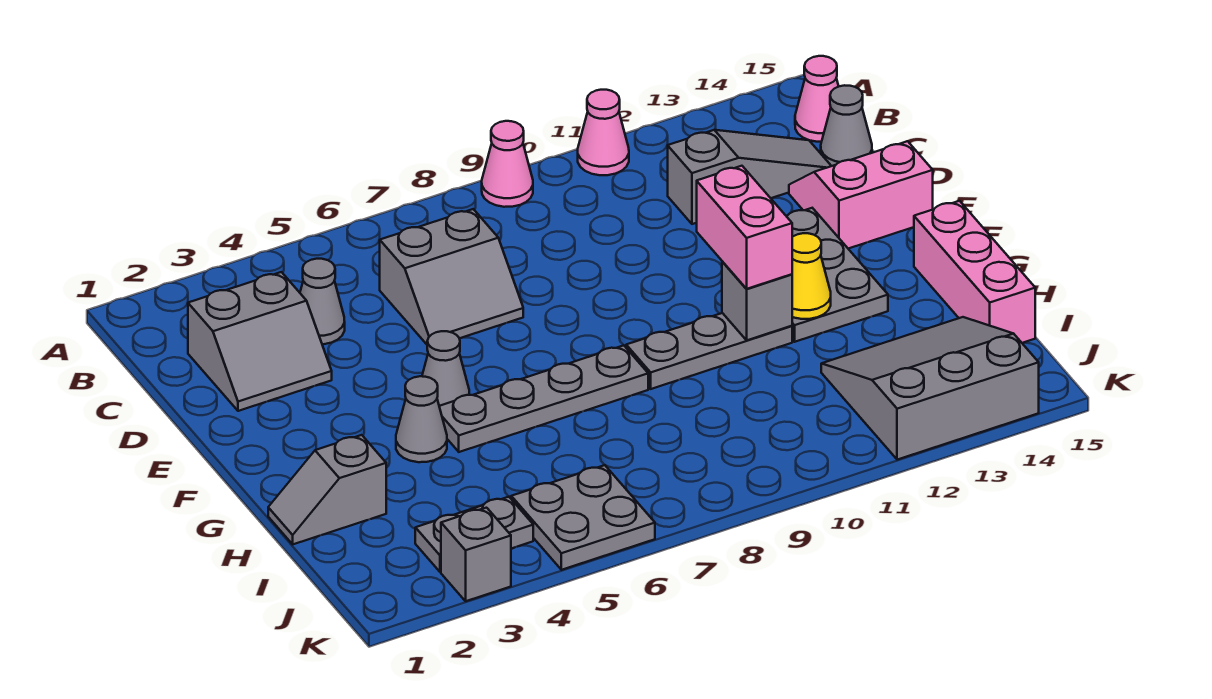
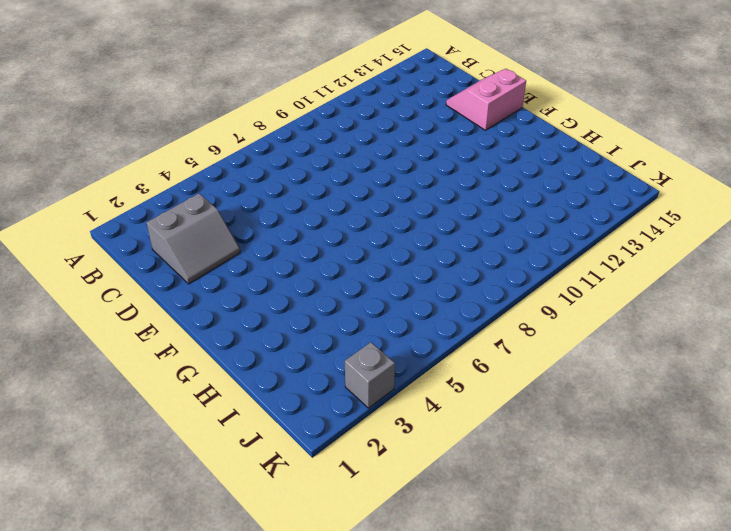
none -> pink 1x1 cone [482,121,533,207]
none -> pink 1x1 cone [578,90,629,175]
none -> pink 1x1 cone [795,56,839,142]

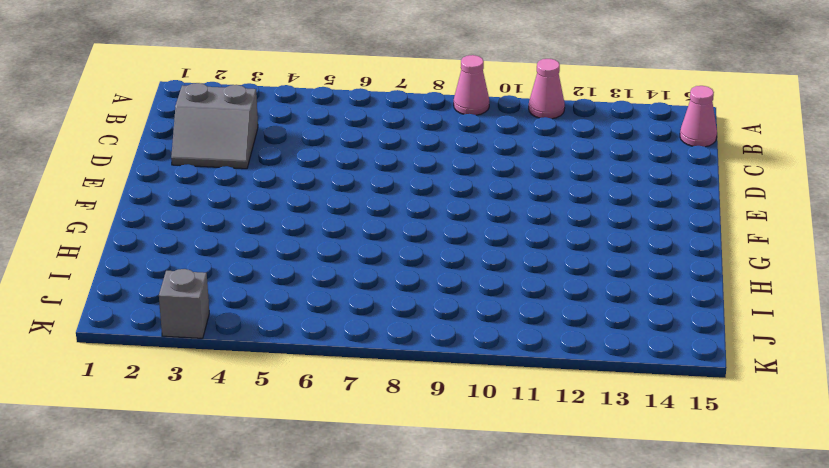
none -> grey 1x1 cone [300,259,345,344]
none -> grey 2x2 slope [380,209,523,344]
none -> grey 1x3 slope [668,130,831,224]

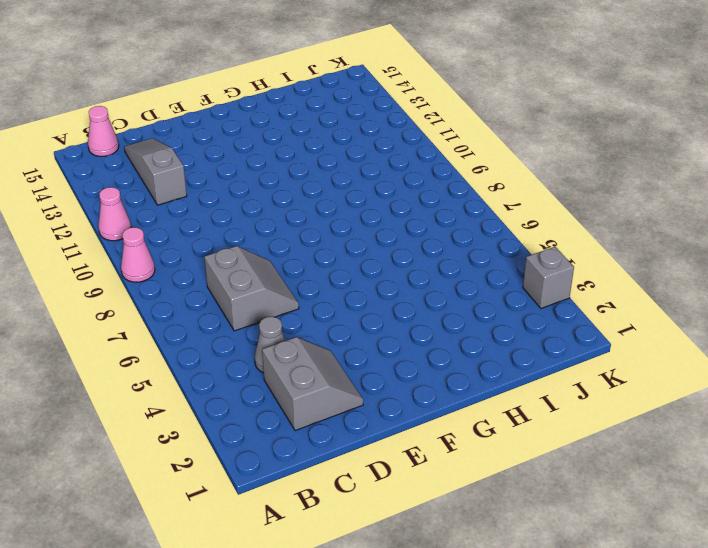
none -> grey 1x1 cone [821,85,872,166]
none -> pink 2x2 slope [789,141,933,249]
none -> grey 2x3 plate [787,208,888,342]

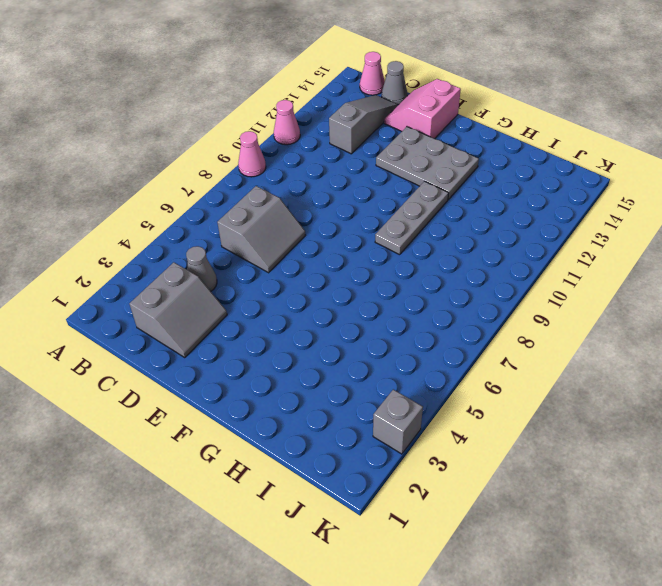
none -> grey 1x1 cone [422,331,469,406]
none -> grey 1x1 cone [396,376,447,462]
none -> grey 1x4 plate [439,345,648,452]

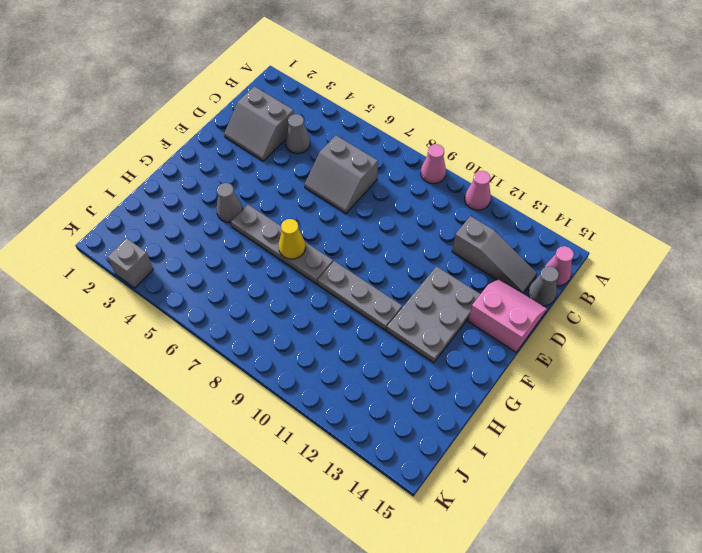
yellow 1x1 cone [278,219,305,259] -> yellow 1x1 cone moved to [792,233,831,319]
none -> grey 1x1 cone [422,331,469,406]
none -> pink 1x3 brick [914,201,1035,343]
none -> grey 1x2 slope [268,435,386,544]

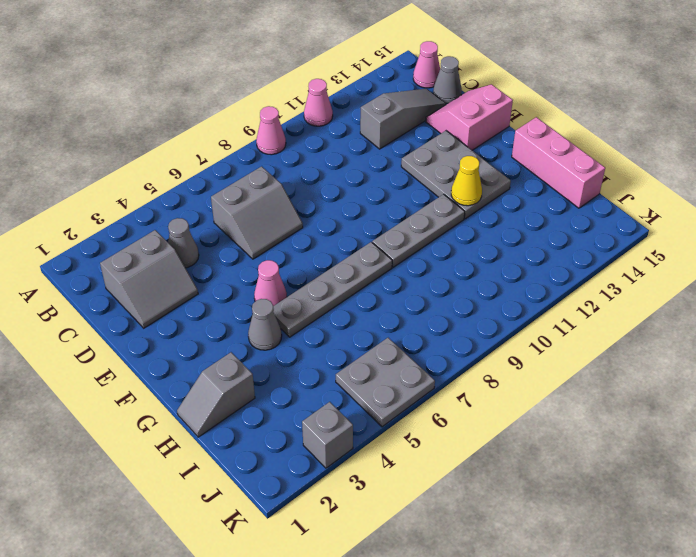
pink 1x1 cone [254,260,287,306] -> grey 1x1 cone [422,331,469,406]
none -> grey 3x3 slope [821,317,1039,460]
none -> grey 1x2 plate [415,497,533,572]
none -> grey 1x1 brick [722,261,792,340]

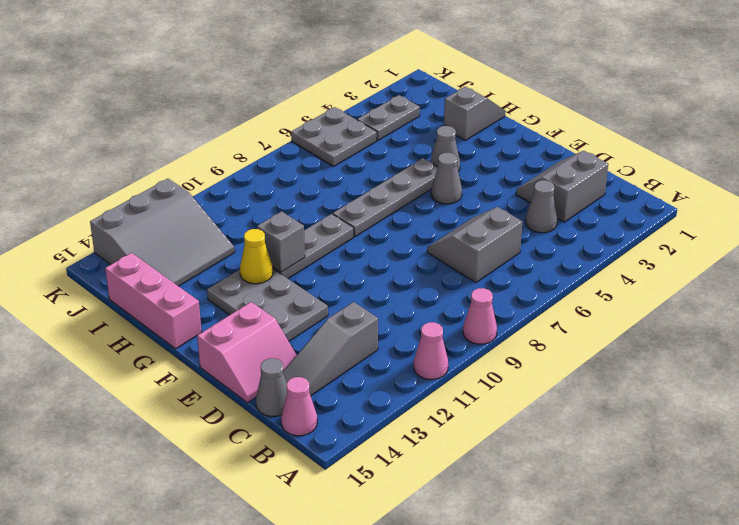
none -> grey 1x1 brick [441,508,511,601]
none -> pink 1x2 brick [697,166,792,289]

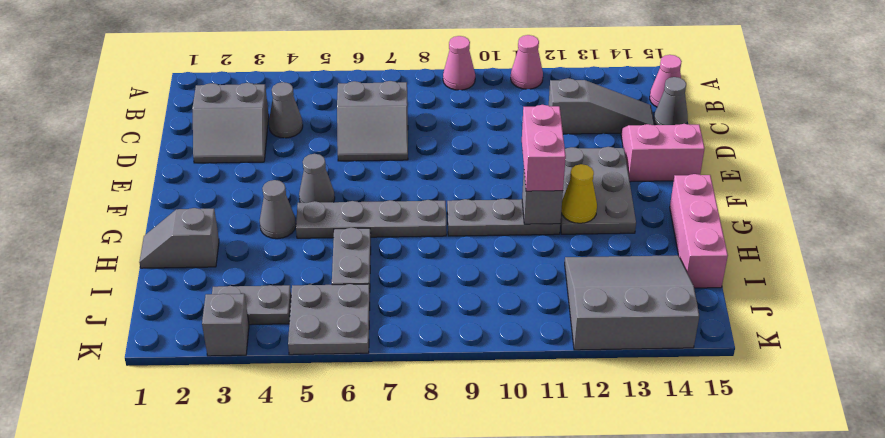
grey 1x2 plate [332,228,371,289] -> none

